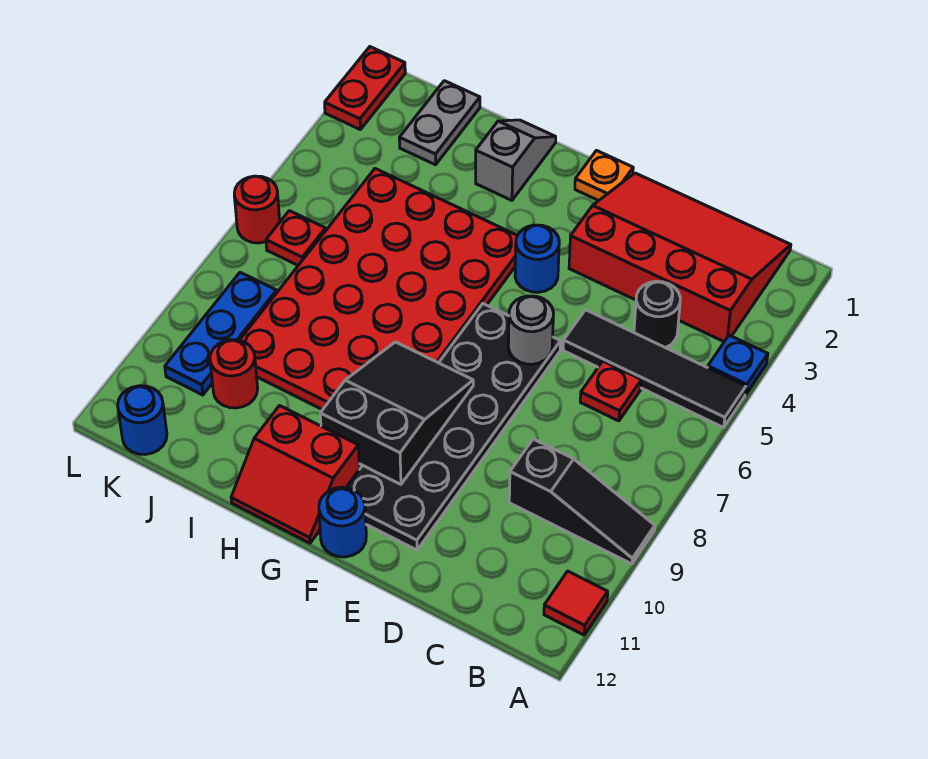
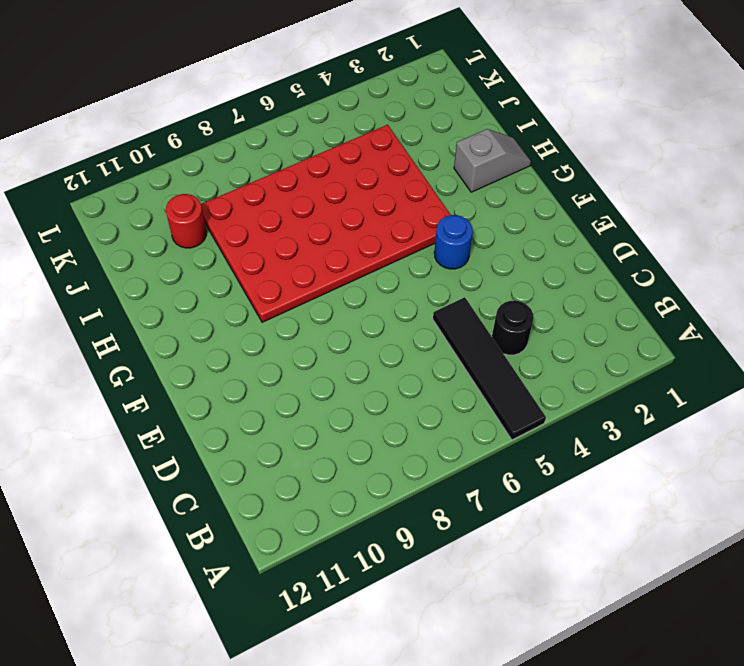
none -> blue 1x1 plate [708,335,768,395]
none -> black 1x3 slope [509,439,655,564]
none -> red 1x1 tile [544,571,608,635]

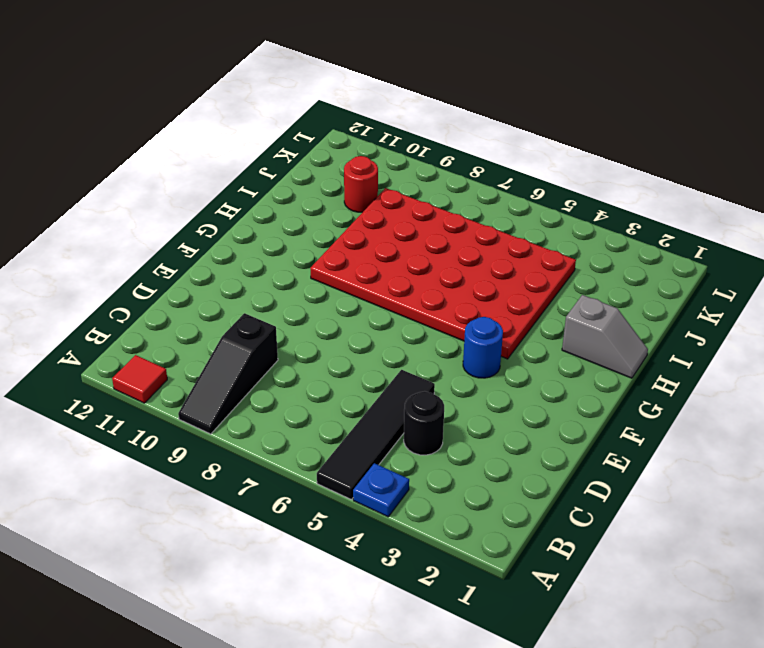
none -> red 3x4 slope [569,173,791,342]
none -> red 1x1 plate [580,361,641,421]
none -> black 2x6 plate [346,304,560,550]

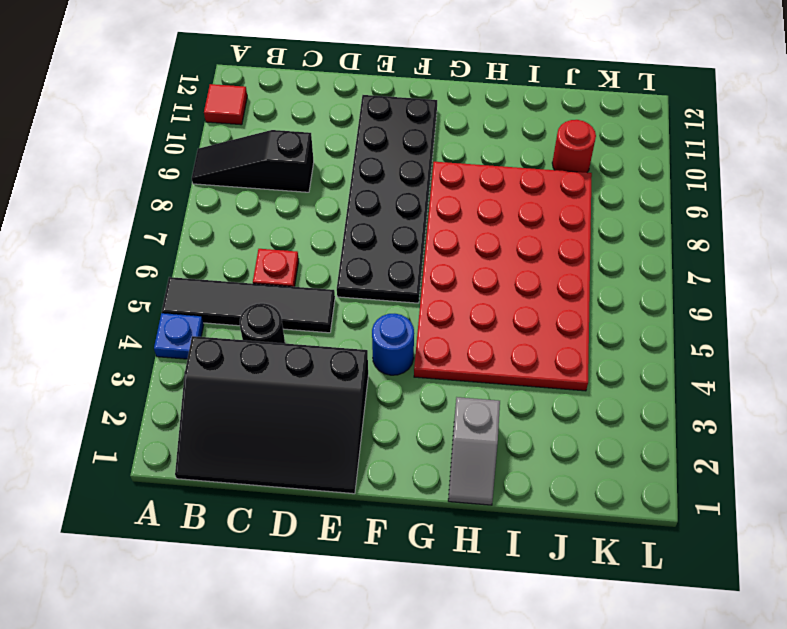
black 3x4 slope [175,336,368,494] -> red 3x4 slope [569,173,791,342]
none -> orange 1x1 plate [575,151,633,200]
none -> blue 1x1 round brick [319,487,366,557]
none -> red 2x2 slope [231,406,359,543]

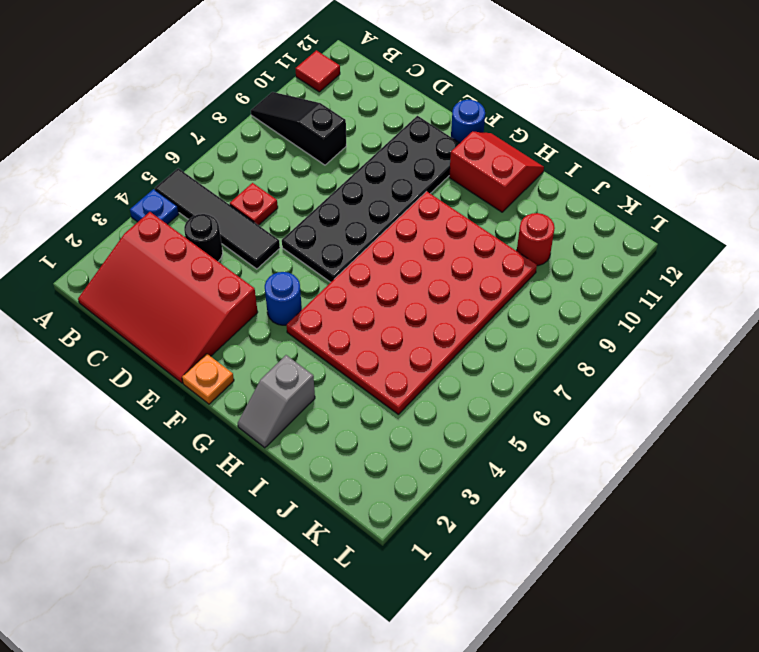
none -> grey 1x2 plate [399,81,480,165]
none -> red 1x1 plate [266,211,326,265]
none -> blue 1x3 plate [165,272,277,395]

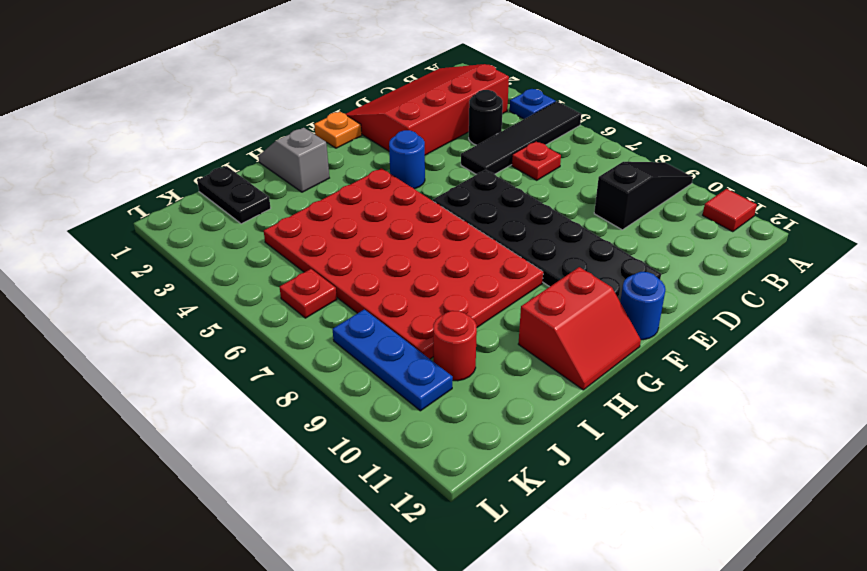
black 1x2 plate [197,166,271,224] -> grey 1x2 plate [399,81,480,165]
none -> blue 1x1 round brick [118,386,167,455]
none -> red 1x2 plate [325,47,405,129]
none -> red 1x1 round brick [234,176,280,243]

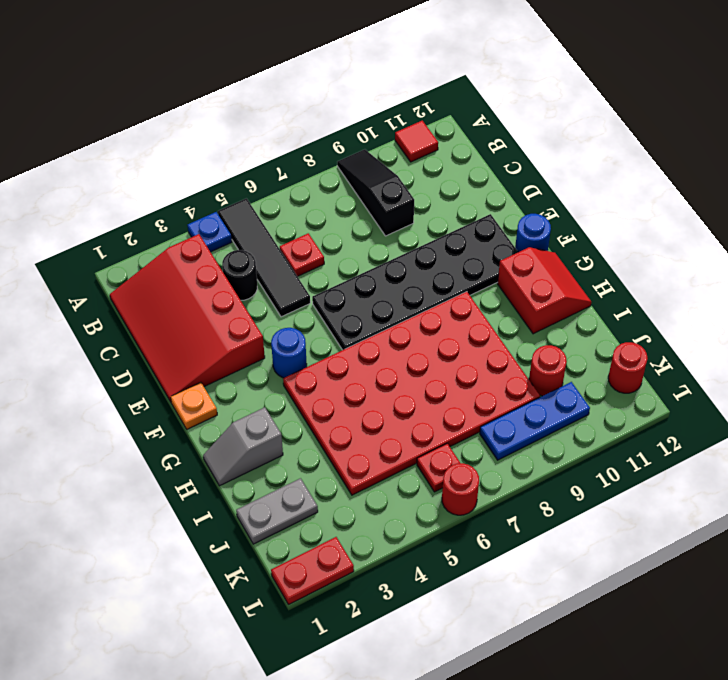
red 1x1 round brick [608,342,648,393] -> blue 1x1 round brick [118,386,167,455]
none -> grey 1x1 round brick [508,296,554,364]
none -> black 2x3 slope [320,342,473,484]

